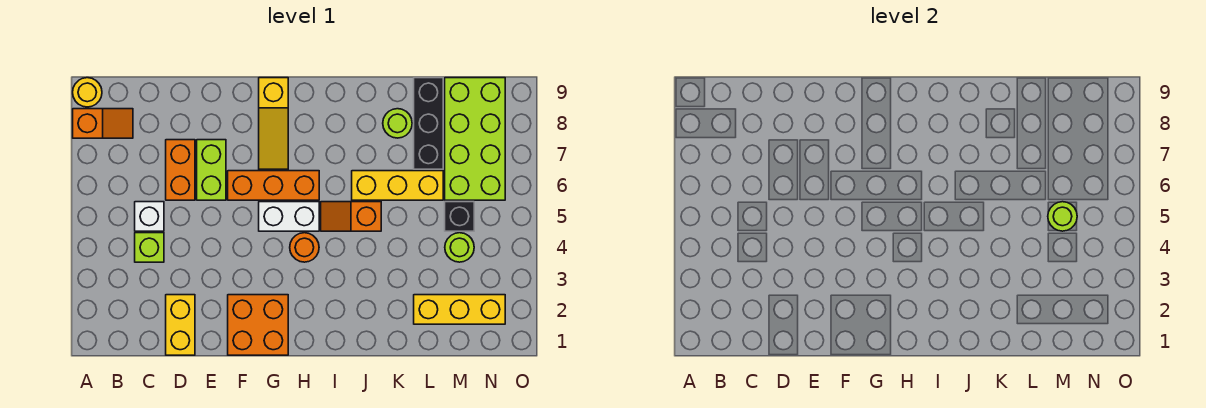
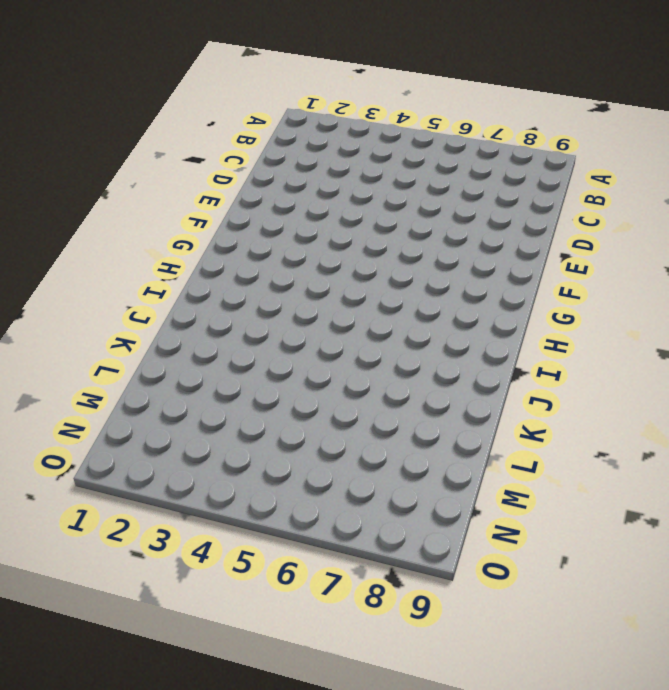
none -> orange 1x2 slope [73,109,133,138]
none -> yellow 1x1 round brick [73,78,102,107]
none -> lime 1x1 brick [135,233,164,262]

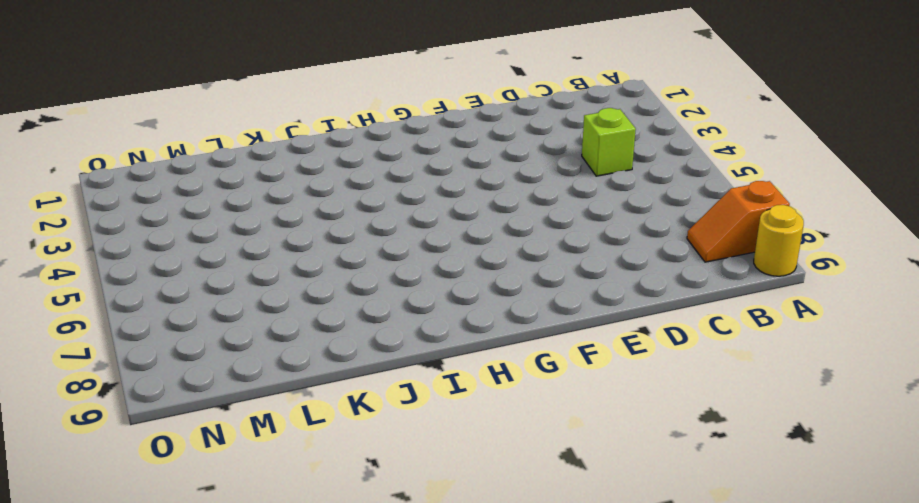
none -> white 1x1 brick [135,202,164,231]
none -> yellow 1x2 brick [166,295,195,355]
none -> orange 1x2 brick [166,140,195,200]

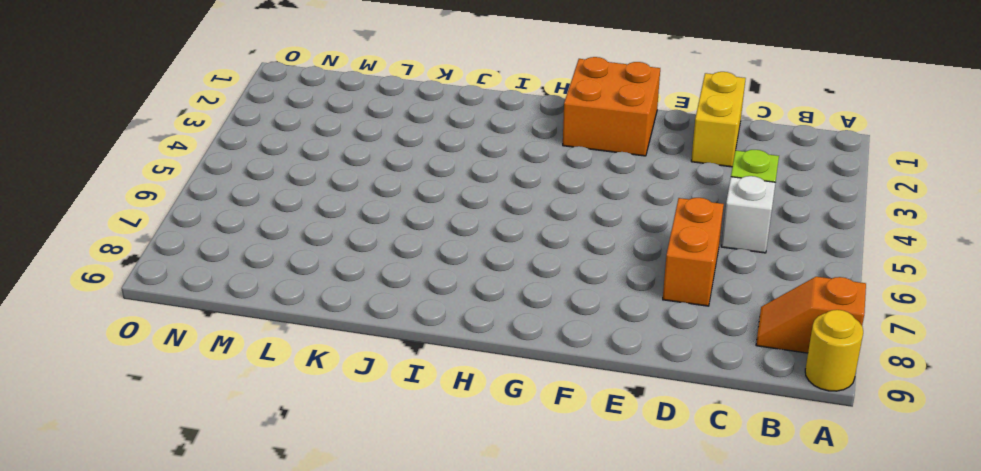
none -> lime 1x2 brick [197,140,226,200]
none -> orange 1x3 brick [228,171,319,200]
none -> white 1x2 brick [259,202,319,231]

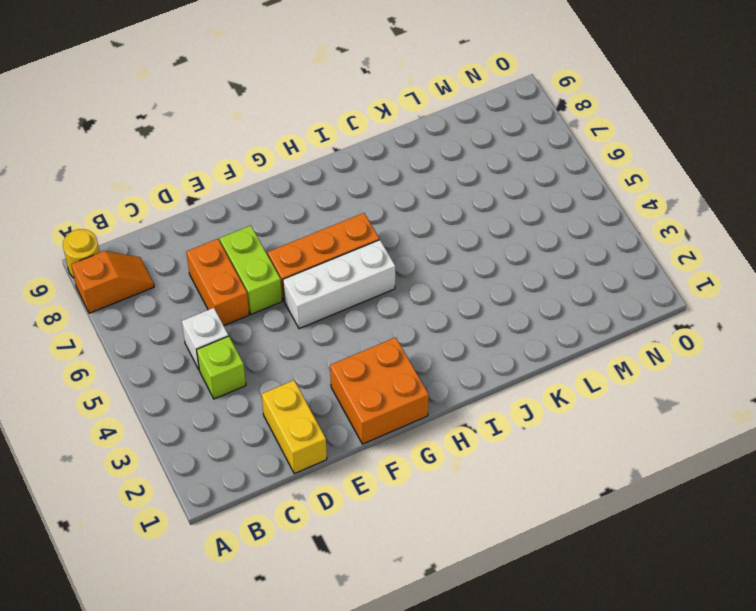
white 1x3 brick [283,240,395,329] -> white 1x2 brick [259,202,319,231]
none -> yellow 1x3 slope [259,78,288,169]
none -> orange 1x1 round brick [290,233,319,262]
none -> orange 1x2 slope [321,202,381,231]

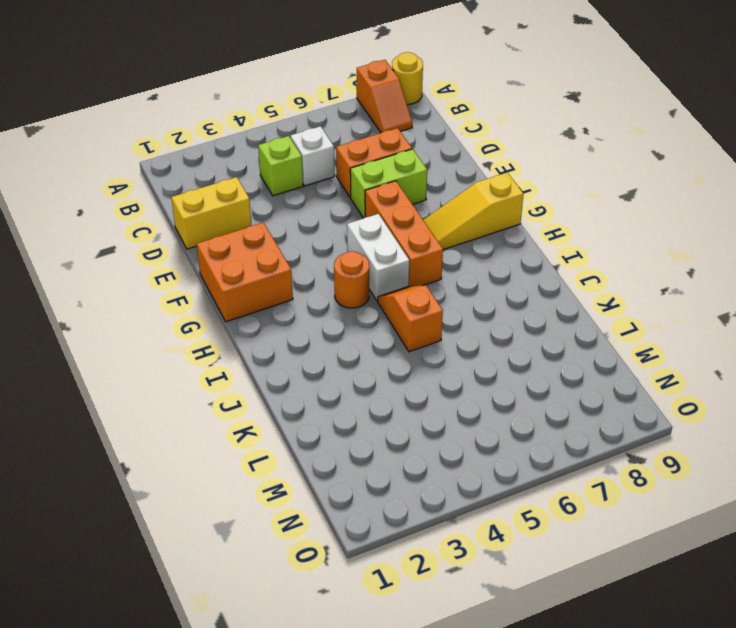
none -> yellow 1x3 brick [352,171,443,200]
none -> lime 1x1 round brick [383,109,412,138]
none -> yellow 1x3 brick [414,295,505,324]

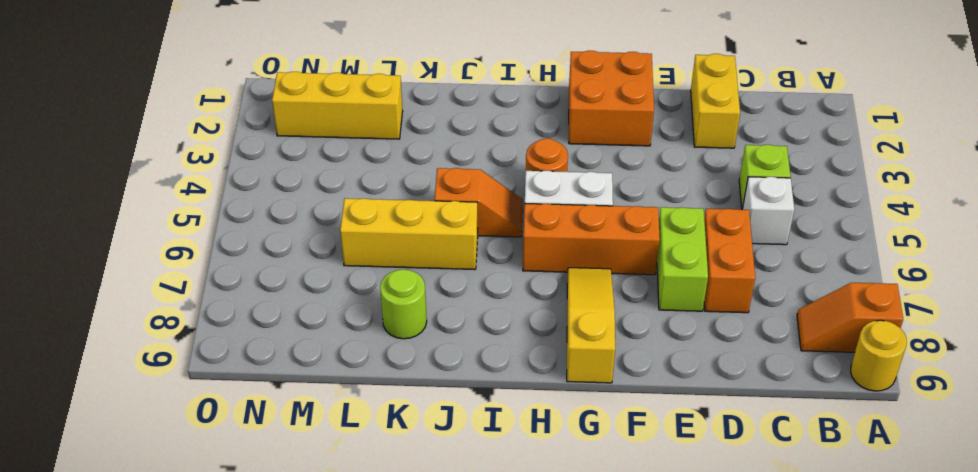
none -> black 1x3 brick [414,78,443,169]
none -> lime 1x1 round brick [445,233,474,262]
none -> black 1x1 brick [445,202,474,231]

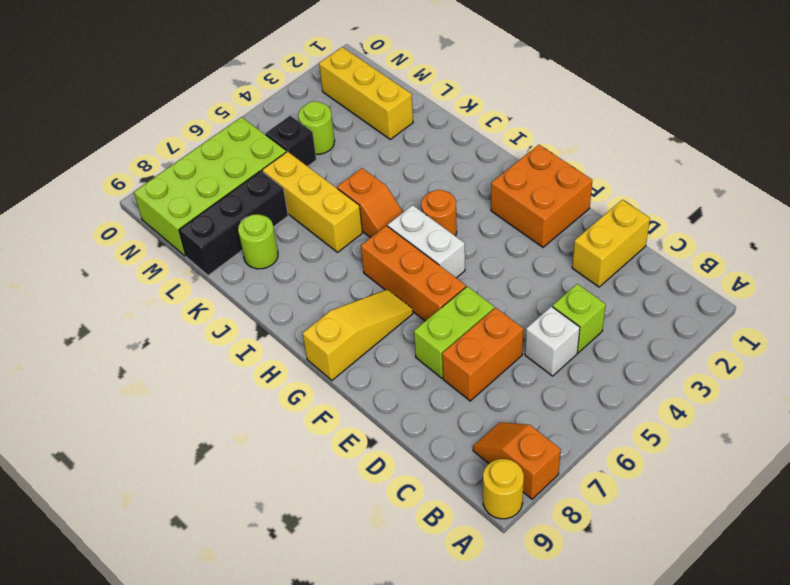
none -> lime 1x1 round brick [1048,202,1077,231]

